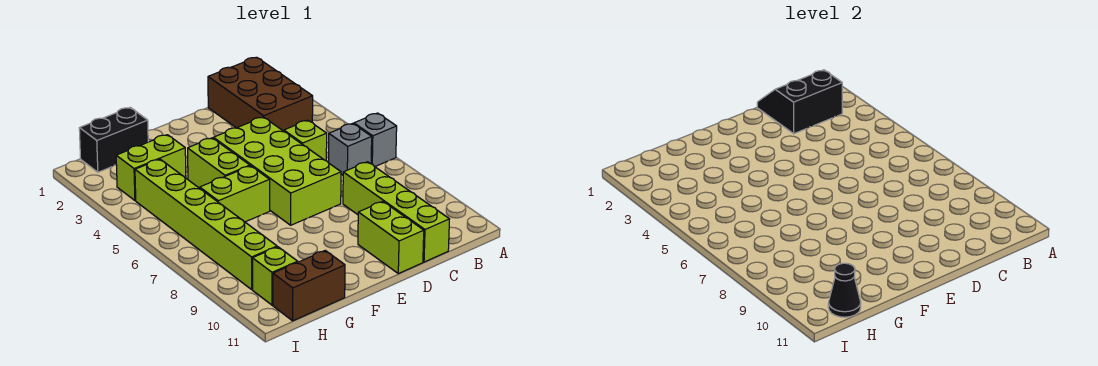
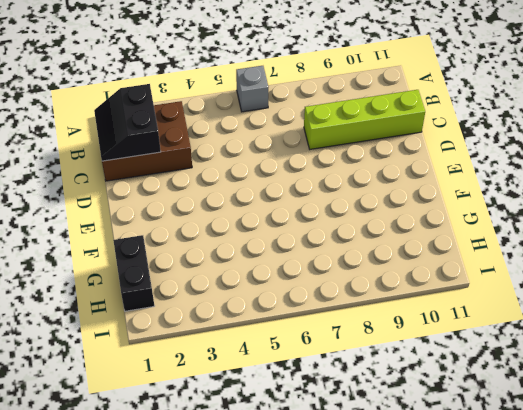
none -> grey 1x1 brick [329,123,372,175]
none -> lime 1x1 brick [284,120,327,161]
none -> lime 2x4 brick [213,117,341,225]

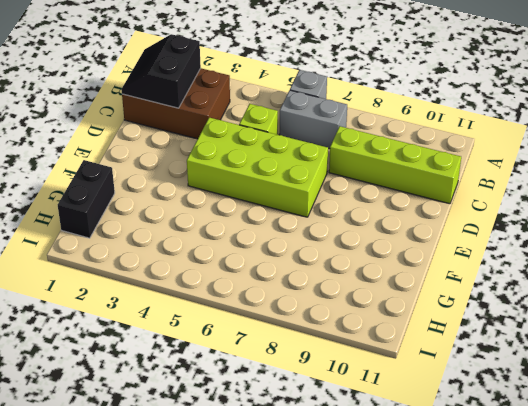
grey 1x2 brick [279,90,347,149] -> grey 1x1 brick [329,123,372,175]
none -> lime 1x2 brick [358,202,424,274]
none -> lime 1x2 brick [188,138,250,188]
none -> lime 1x2 brick [200,166,270,222]

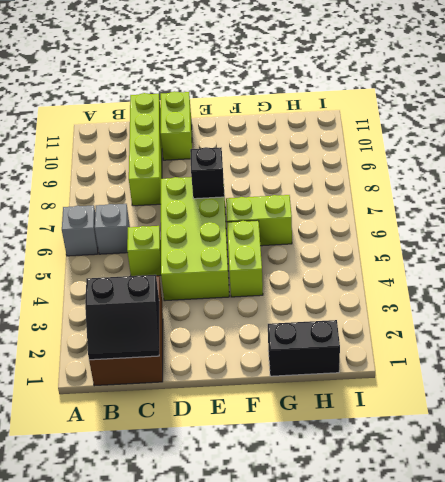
black 1x1 brick [190,147,224,199] -> none
none -> lime 1x2 brick [116,135,186,201]
none -> brown 1x2 brick [273,250,345,321]
none -> lime 1x6 brick [135,159,277,289]

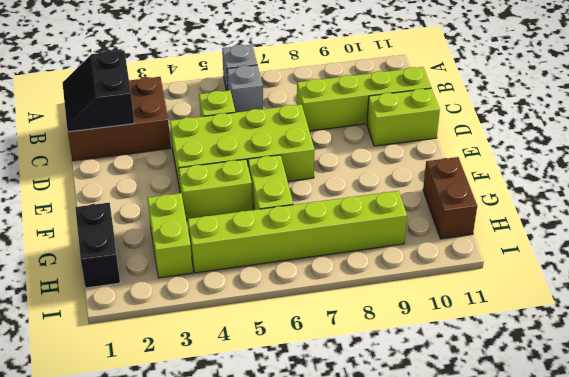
none -> lime 1x1 brick [253,247,298,305]
none -> black 1x1 cone [828,263,861,317]

